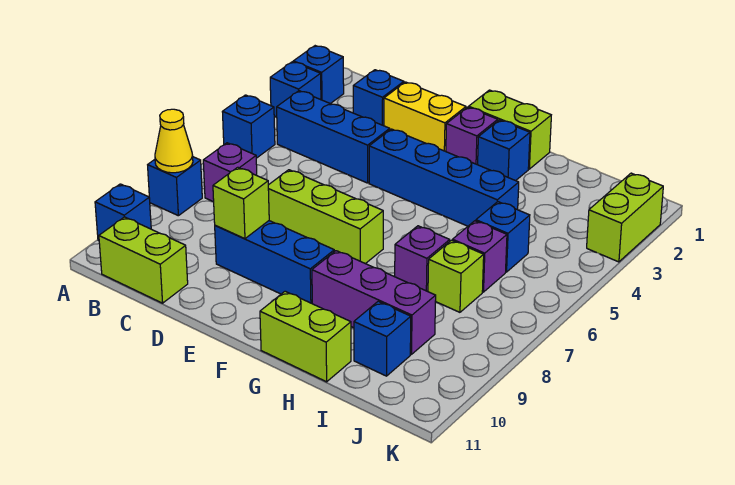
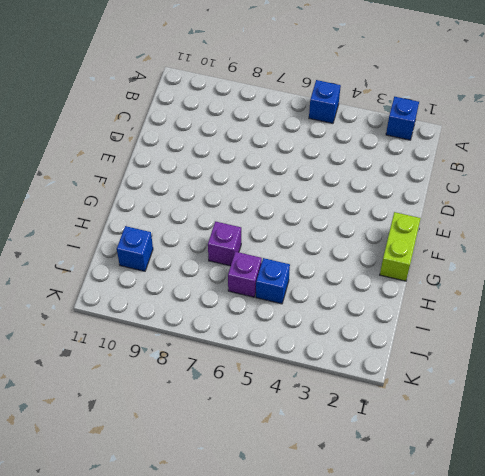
none -> blue 1x1 brick [270,62,321,117]
none -> blue 1x1 brick [148,157,202,216]
none -> blue 1x1 brick [95,184,151,241]

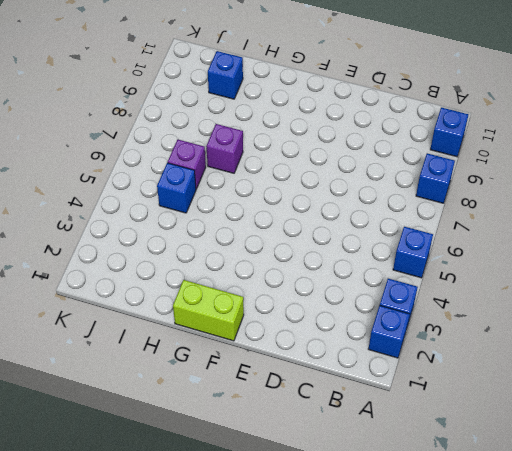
none -> blue 1x3 brick [277,91,390,183]
none -> purple 1x1 brick [203,143,257,202]
none -> lime 1x2 brick [99,217,188,303]

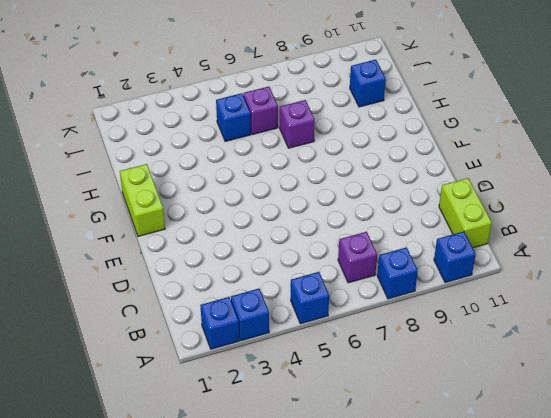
none -> blue 1x3 brick [277,91,390,183]
none -> blue 1x1 brick [353,70,404,126]
none -> yellow 1x2 brick [384,82,466,152]

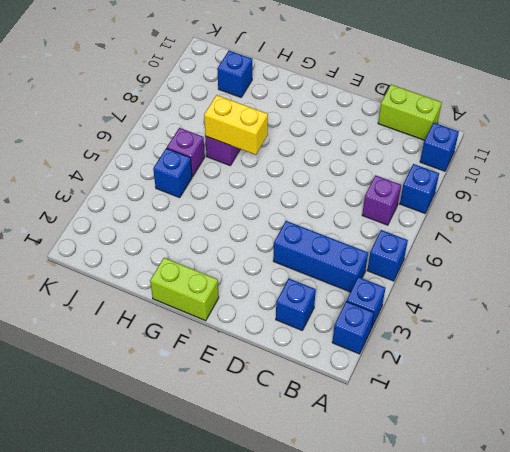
yellow 1x2 brick [204,95,268,155] -> yellow 1x2 brick moved to [384,82,466,152]
none -> lime 1x3 brick [268,170,383,264]
none -> blue 1x3 brick [215,221,334,303]
none -> blue 1x4 brick [369,129,519,226]

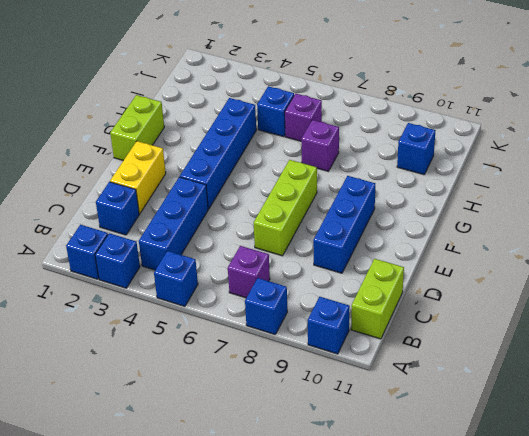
none -> purple 1x1 brick [446,107,498,165]
none -> blue 1x1 brick [478,120,530,181]
none -> purple 1x3 brick [312,251,436,354]

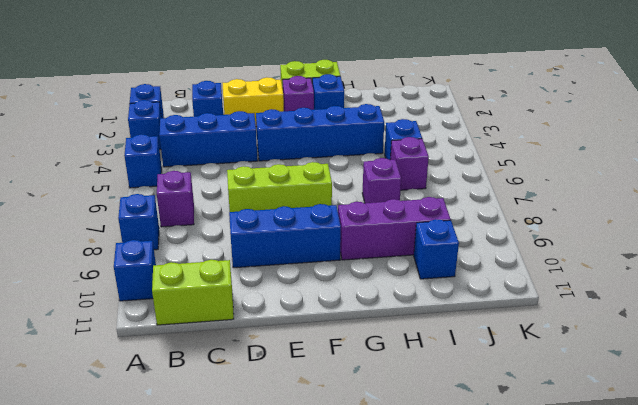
none -> lime 1x2 brick [260,291,351,382]
none -> lime 1x1 brick [428,240,484,312]
none -> lime 1x2 brick [587,173,663,262]

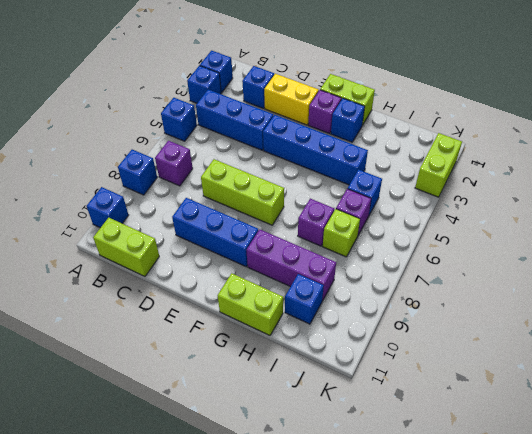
none -> yellow 1x1 cone [155,109,193,173]
none -> lime 1x1 brick [213,167,269,239]

